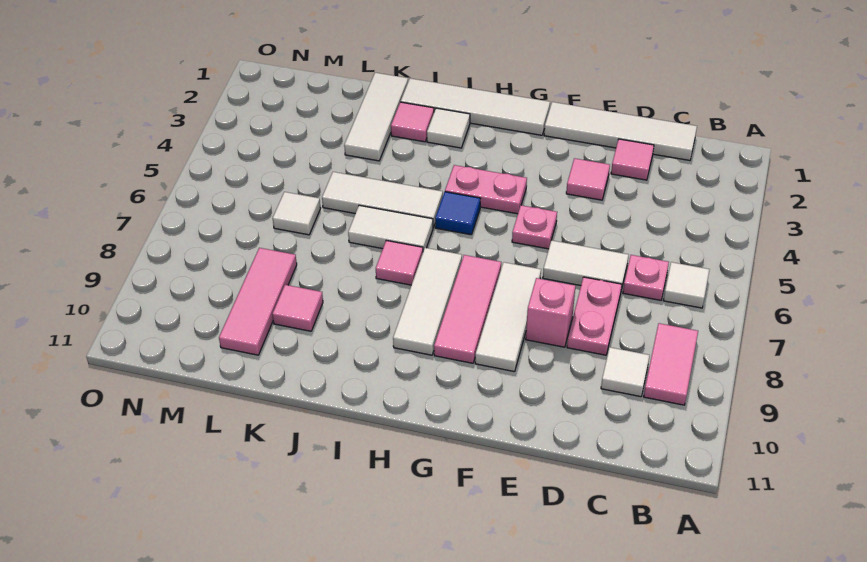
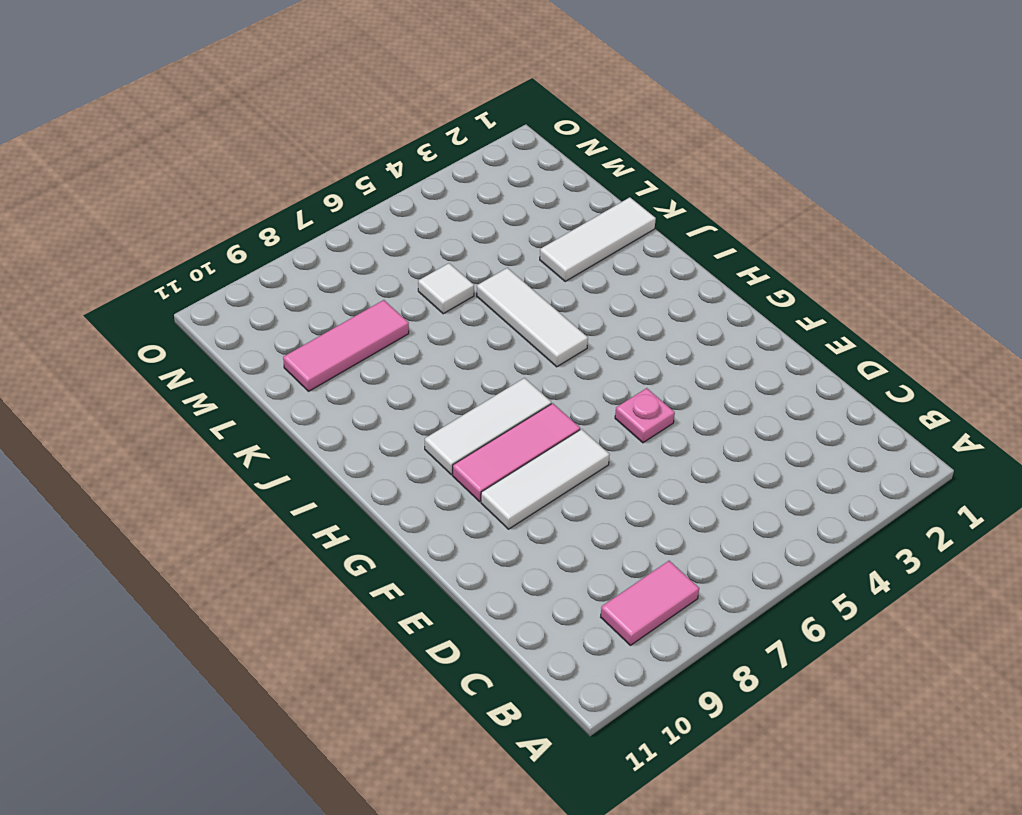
none -> white 1x1 tile [663,262,710,308]
none -> white 1x4 tile [544,102,697,161]
none -> pink 1x1 plate [623,255,669,300]

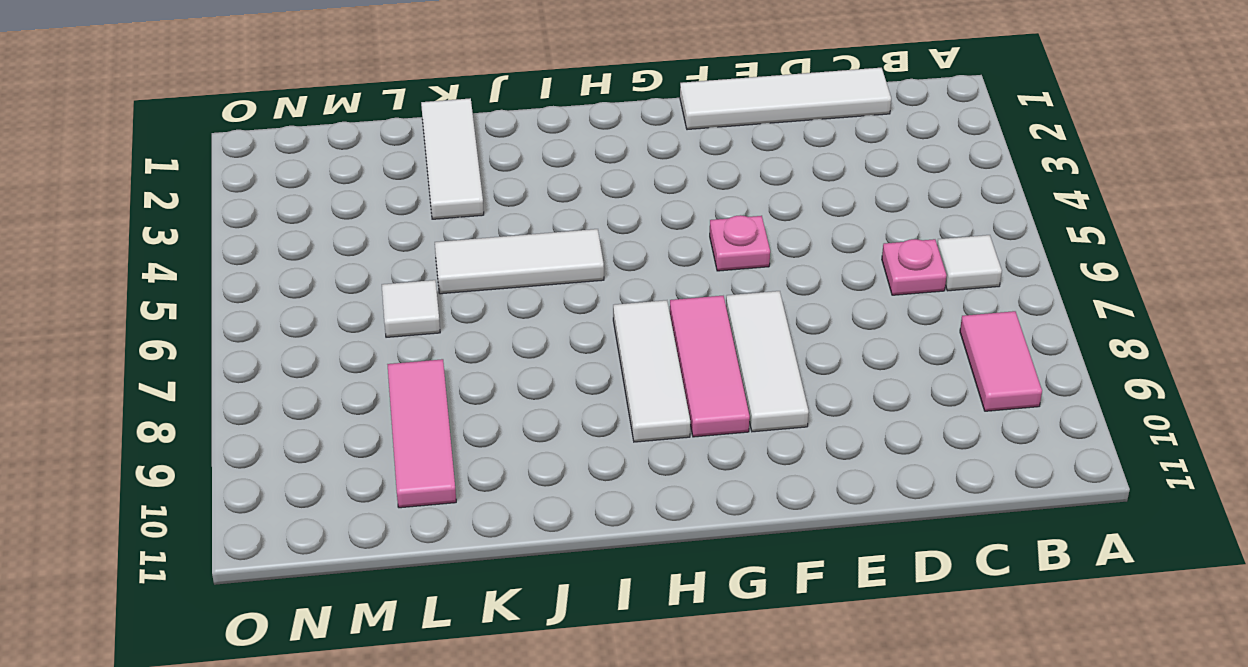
none -> white 1x1 tile [601,347,650,397]
none -> pink 1x1 tile [611,139,654,180]
none -> white 1x2 tile [543,240,629,290]

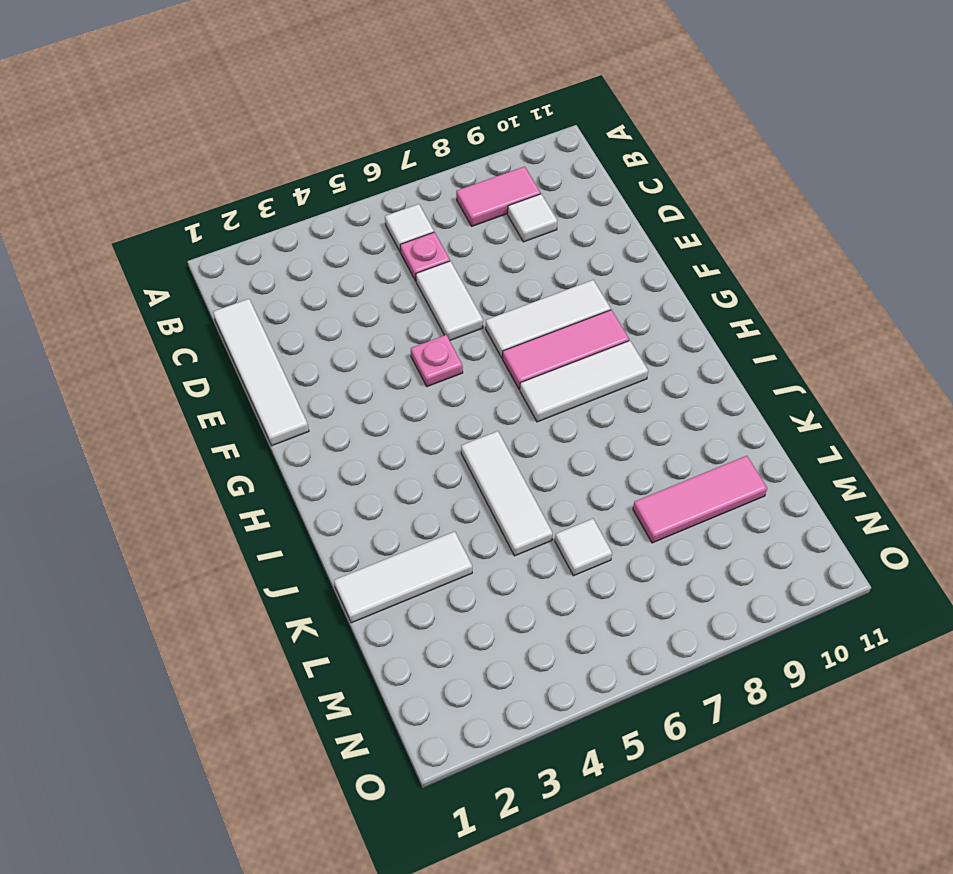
none -> pink 1x1 tile [611,139,654,180]
none -> pink 1x2 plate [567,277,622,355]
none -> pink 1x1 tile [566,158,610,200]

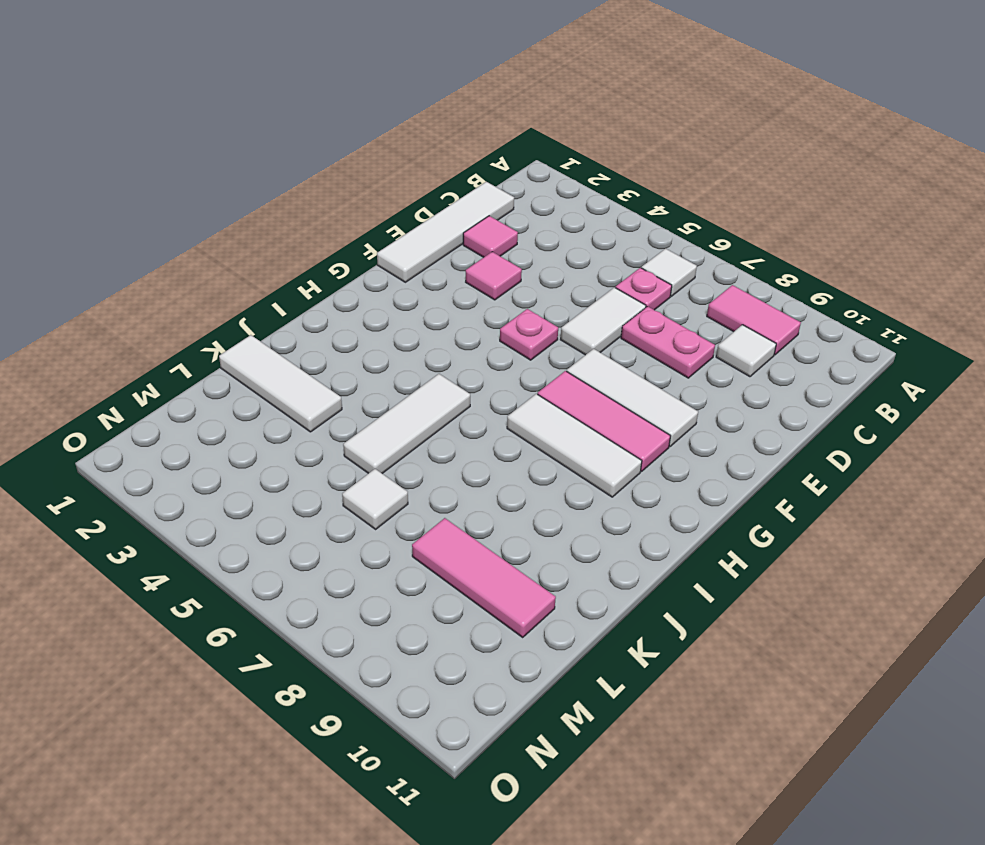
none -> pink 1x1 brick [526,278,575,347]
none -> white 1x4 tile [401,78,550,135]
none -> pink 1x2 plate [445,165,527,214]

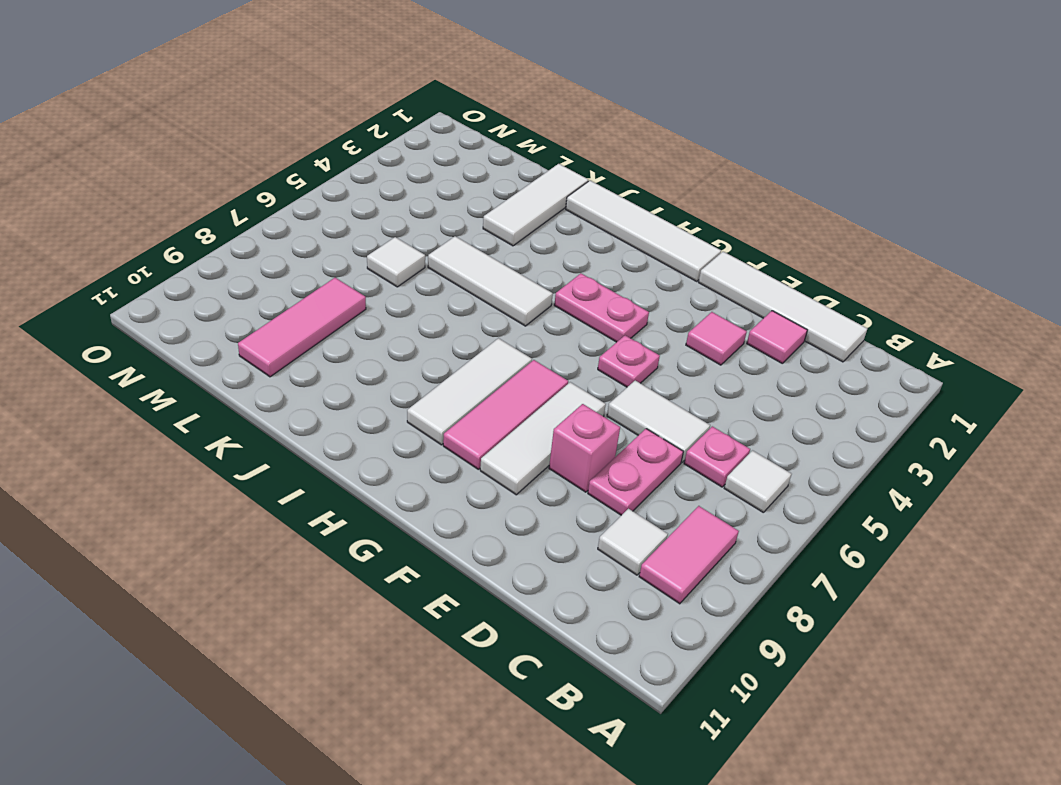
none -> blue 1x1 tile [435,192,480,235]
none -> white 1x1 tile [427,108,470,148]
none -> white 1x2 tile [348,205,433,251]

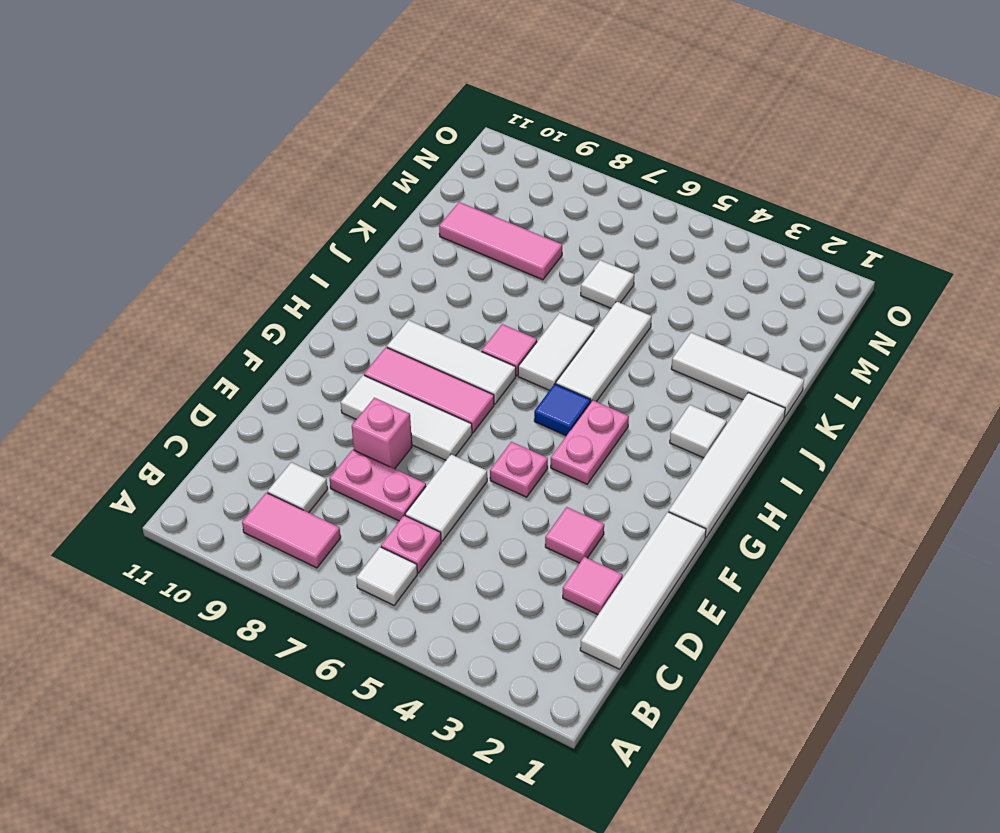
none -> pink 1x1 tile [391,102,434,142]
none -> pink 1x1 tile [272,285,323,331]

